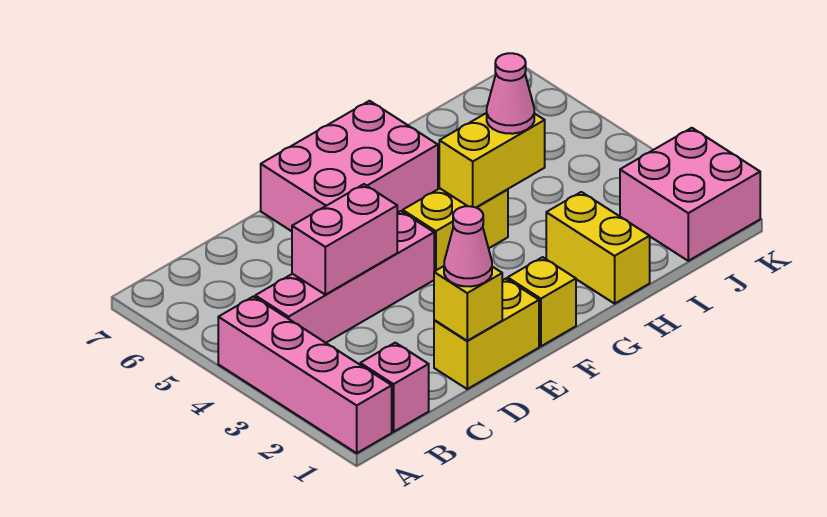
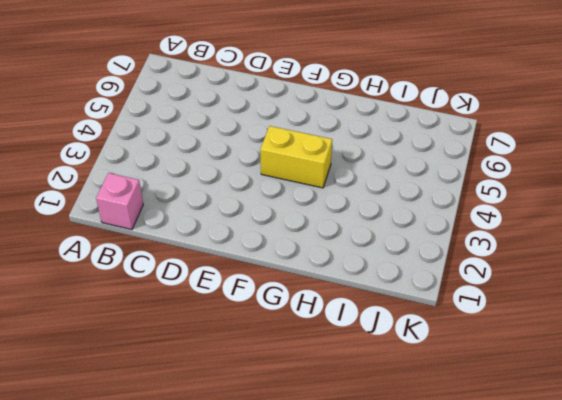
none -> pink 1x4 brick [218,297,392,453]
none -> pink 1x4 brick [255,211,434,343]
none -> yellow 1x2 brick [434,279,539,389]

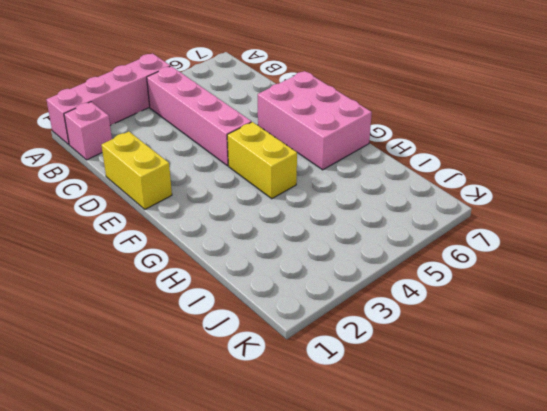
none -> yellow 1x1 brick [508,257,576,346]
none -> yellow 1x2 brick [546,192,650,304]
none -> pink 2x2 brick [620,128,760,261]

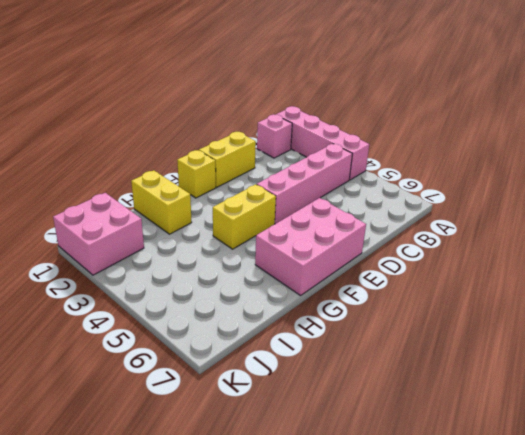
none -> pink 1x2 brick [292,184,397,295]
none -> yellow 1x1 brick [434,266,502,341]
none -> yellow 1x2 brick [439,113,545,207]

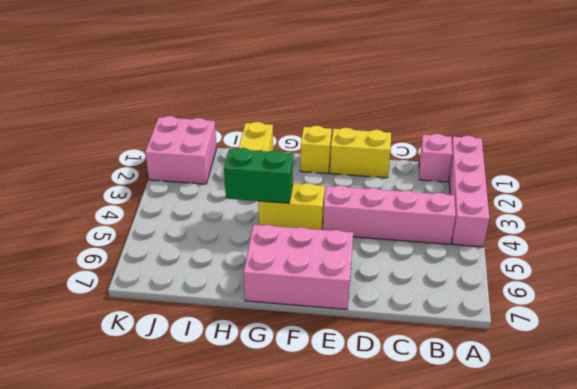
green 1x2 brick [224,148,293,203] -> yellow 1x2 brick [439,113,545,207]
none -> pink 1x2 brick [292,184,397,295]
none -> yellow 1x1 brick [434,266,502,341]
none -> pink 1x1 cone [444,206,492,286]

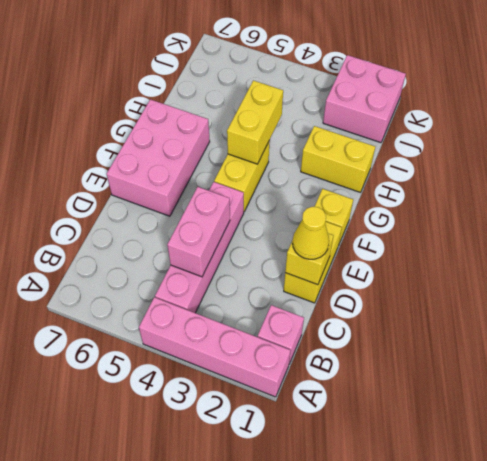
yellow 1x1 cone [293,207,329,259] -> pink 1x1 cone [444,206,492,286]
none -> pink 1x1 cone [487,53,534,134]

